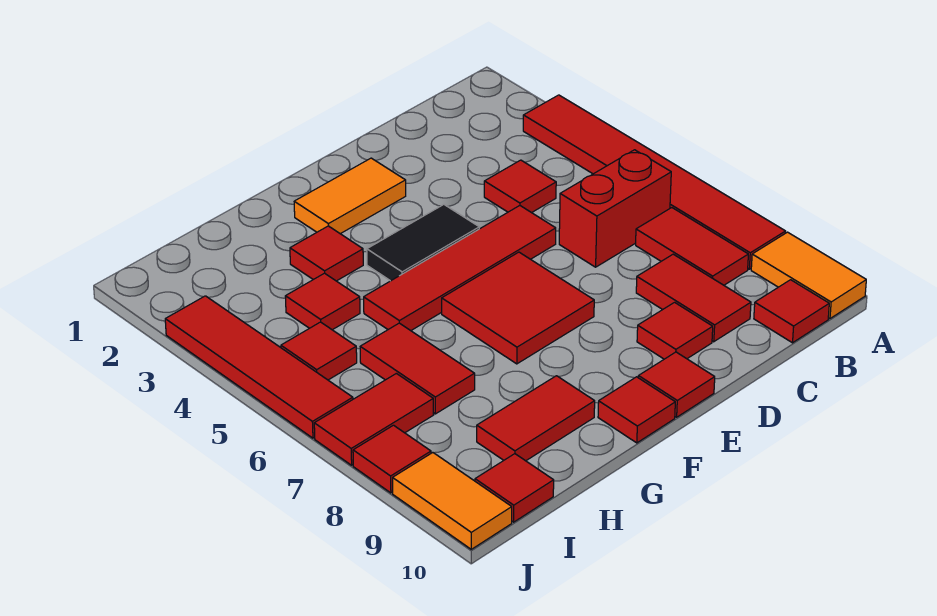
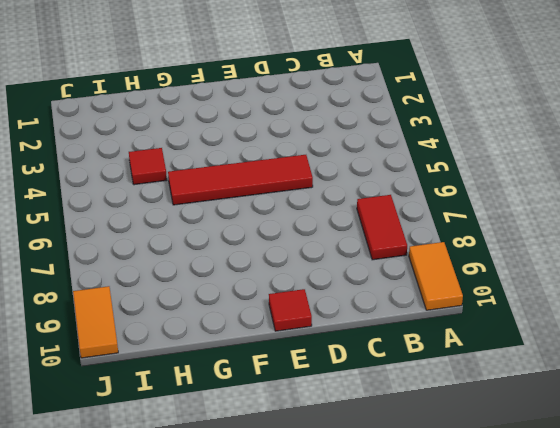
none -> red 1x6 tile [523,95,786,269]
none -> red 1x2 brick [559,150,671,267]
none -> red 1x1 tile [754,280,829,343]

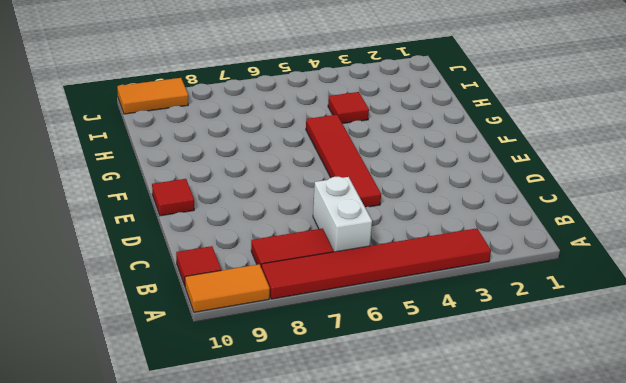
white 1x2 brick [313,177,372,252] -> red 1x2 brick [559,150,671,267]
none -> red 1x1 tile [484,160,556,213]
none -> red 1x2 tile [636,254,751,342]
none -> red 1x1 tile [637,302,713,359]

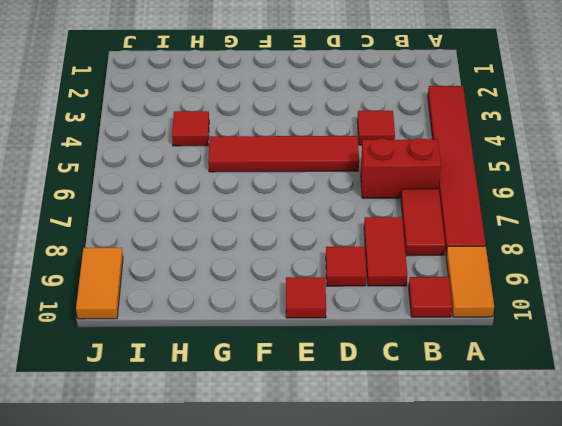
none -> orange 1x2 tile [294,158,406,234]
none -> black 1x2 tile [367,205,479,281]
none -> red 2x2 tile [442,252,594,364]

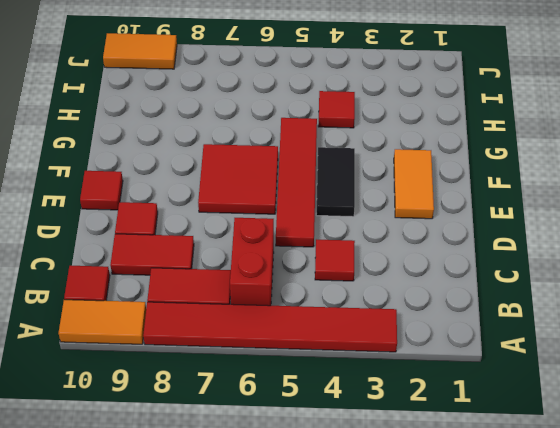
none -> red 1x1 tile [598,377,675,443]
none -> red 1x1 tile [290,226,363,281]
none -> red 1x2 tile [477,376,595,461]

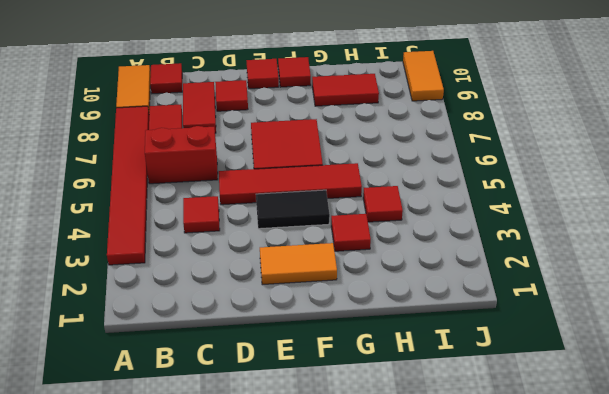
none -> red 1x2 tile [360,323,475,414]
none -> red 1x1 tile [281,322,357,380]
none -> red 1x2 tile [314,373,434,465]

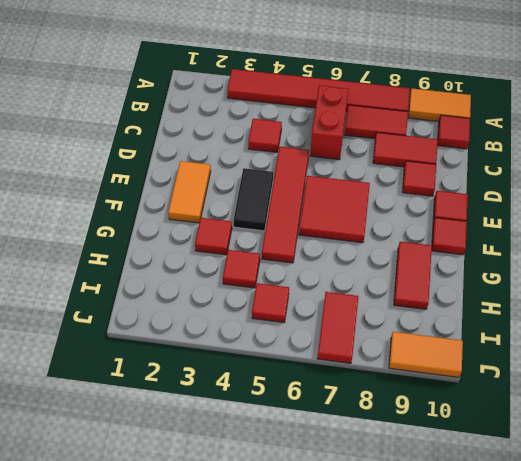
none -> red 1x2 tile [360,323,475,414]
none -> red 1x1 tile [475,454,554,522]
none -> red 1x4 tile [165,296,353,438]

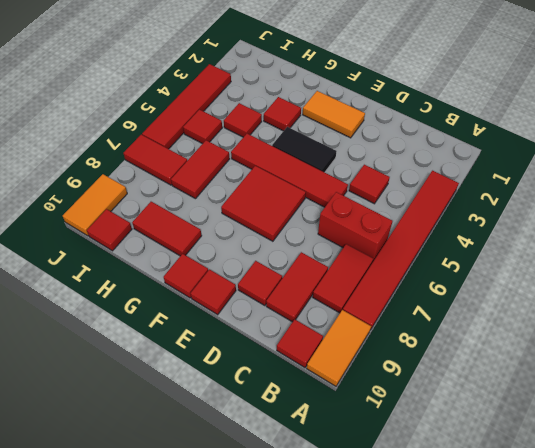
none -> red 1x1 tile [353,425,431,493]

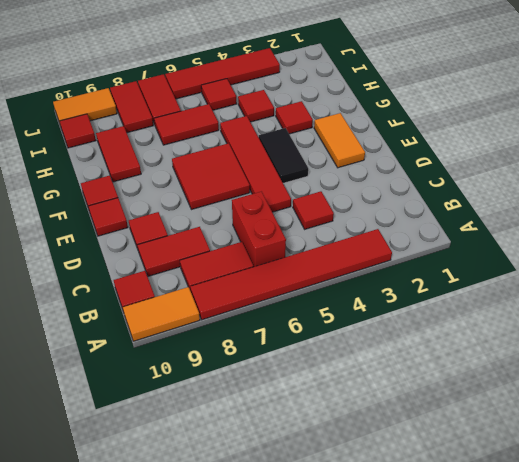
red 1x2 tile [110,81,153,133] -> red 1x1 tile [353,425,431,493]

